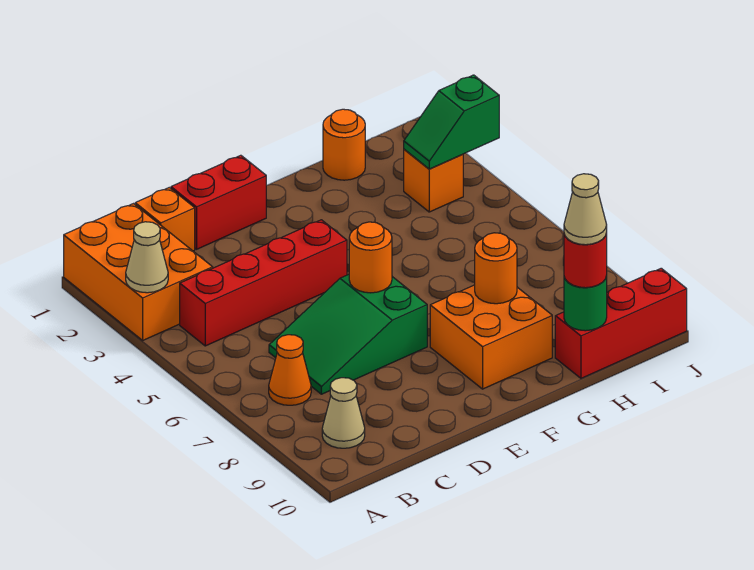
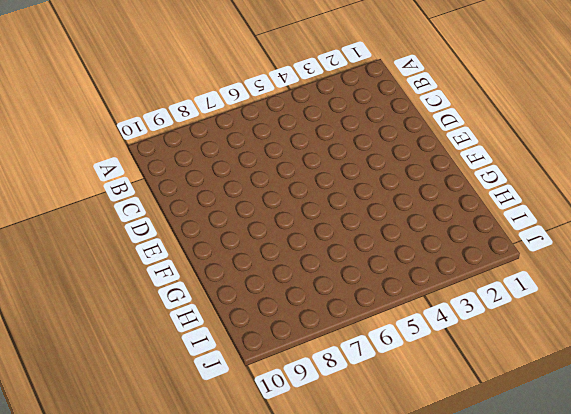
none -> orange 2x3 brick [64,204,213,340]
none -> red 1x4 brick [180,220,347,346]
none -> orange 1x1 cone [269,335,311,405]

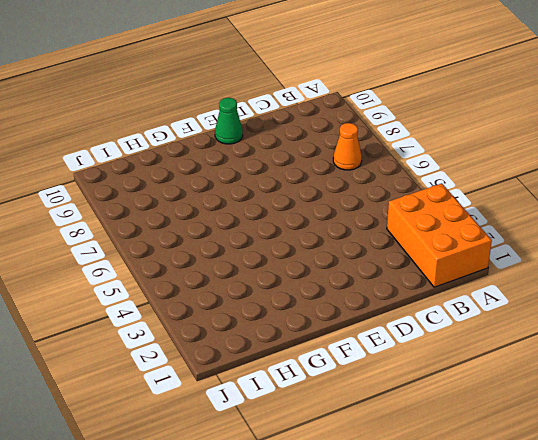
green 1x1 cone [215,98,243,144] -> none
none -> red 1x4 brick [180,220,347,346]
none -> tan 1x1 cone [322,378,365,448]
none -> orange 1x1 brick [135,188,195,251]

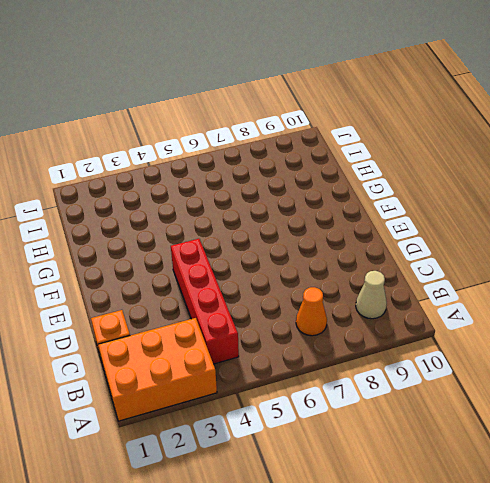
none -> green 2x3 slope [269,274,427,394]
none -> red 1x2 brick [171,155,266,249]
none -> orange 2x2 brick [430,285,552,389]

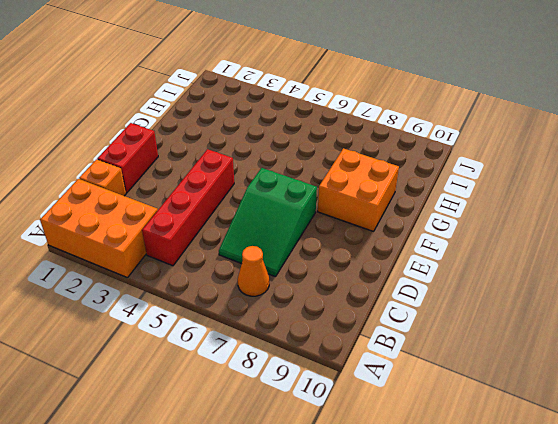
none -> tan 1x1 cone [322,378,365,448]
none -> orange 1x1 round brick [323,109,365,180]
none -> red 1x3 brick [555,268,687,378]

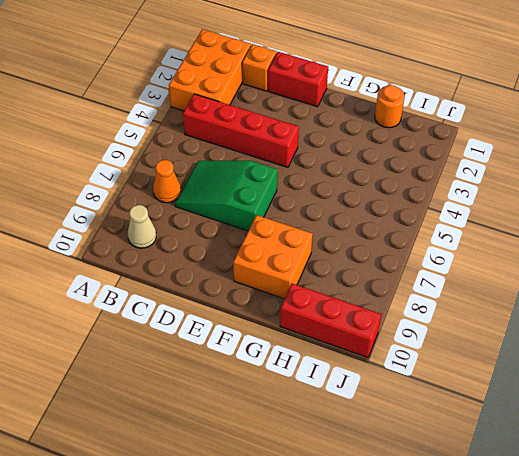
none -> orange 1x1 brick [404,149,463,212]
none -> tan 1x1 cone [126,222,168,293]
none -> orange 1x1 round brick [349,222,392,293]

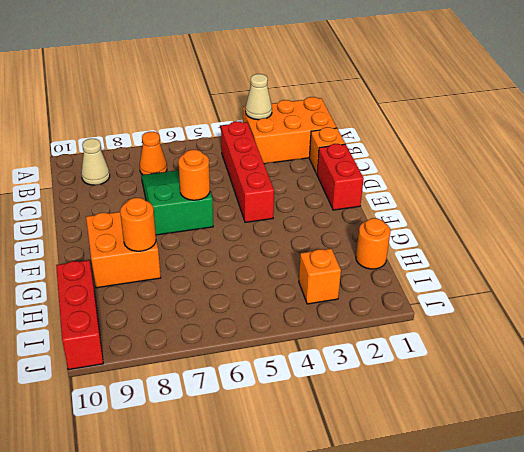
none -> green 1x1 round brick [564,276,607,331]
none -> green 1x2 slope [404,75,499,169]
none -> red 1x1 round brick [564,233,607,288]

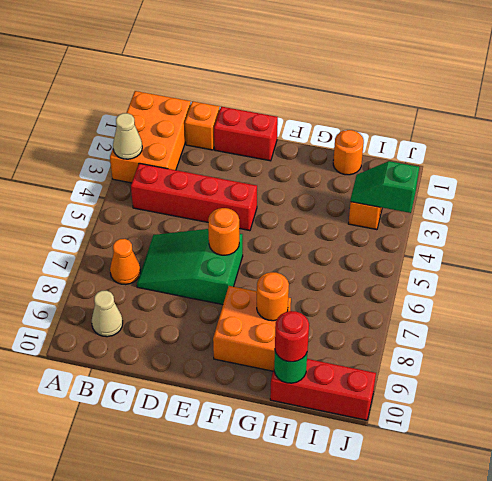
none -> tan 1x1 cone [564,174,607,245]

